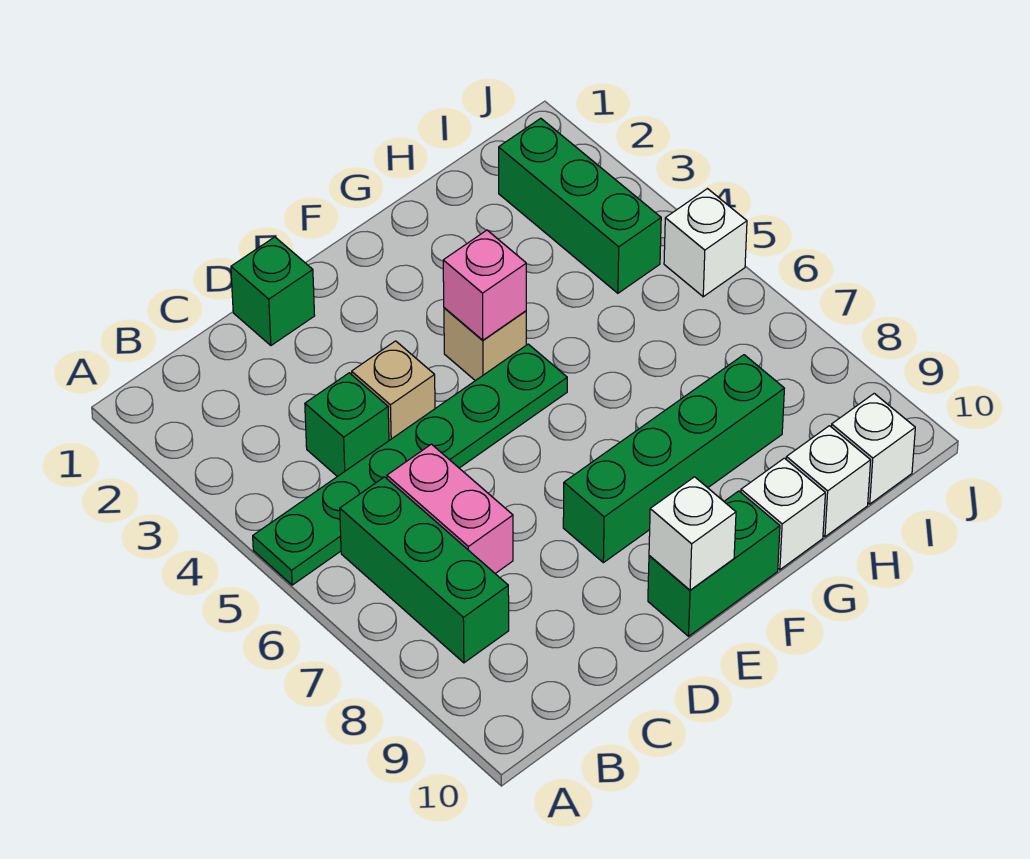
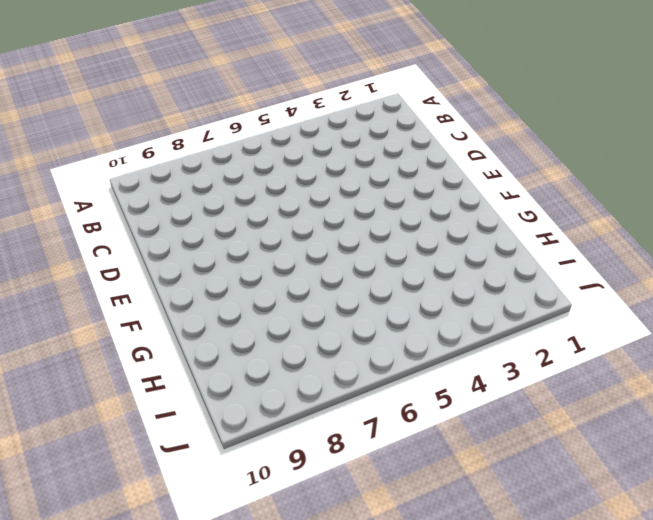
none -> green 1x6 plate [253,344,567,585]
none -> green 1x3 brick [340,477,509,663]
none -> green 1x1 brick [305,373,389,477]

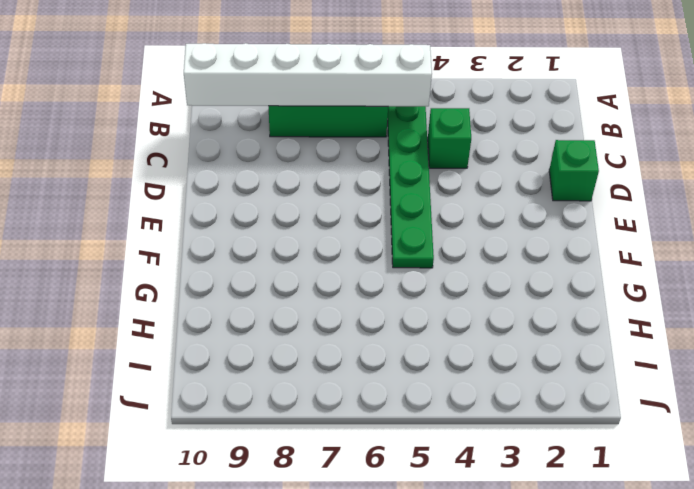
white 1x6 brick [184,43,432,106] -> none
none -> pink 1x2 brick [387,444,513,573]
none -> tan 1x1 brick [352,341,435,440]
none -> green 1x4 brick [563,355,784,563]

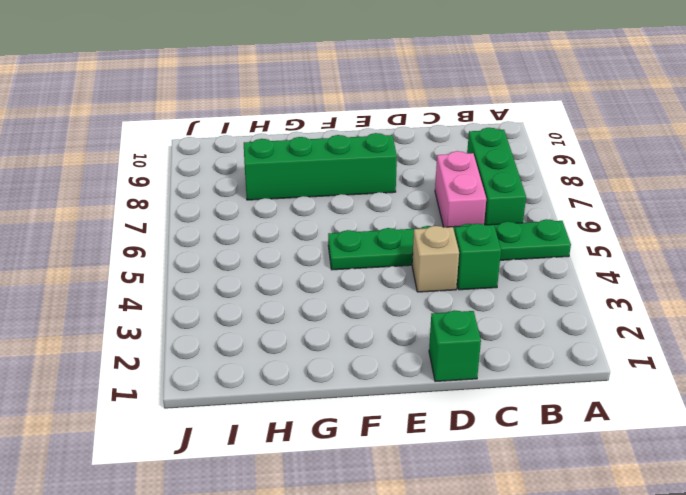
none -> green 1x2 brick [648,491,780,636]
none -> tan 1x1 brick [444,308,526,381]
none -> white 1x1 brick [741,458,825,570]

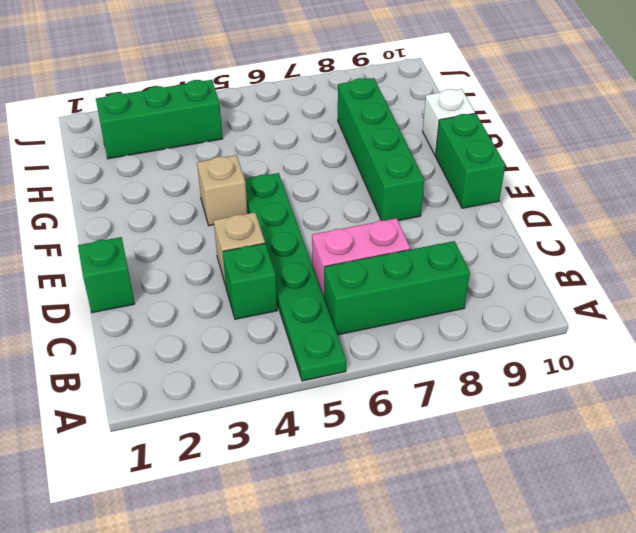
none -> white 1x1 brick [786,426,871,537]
none -> white 1x1 brick [831,393,915,504]
none -> white 1x1 brick [664,189,747,297]

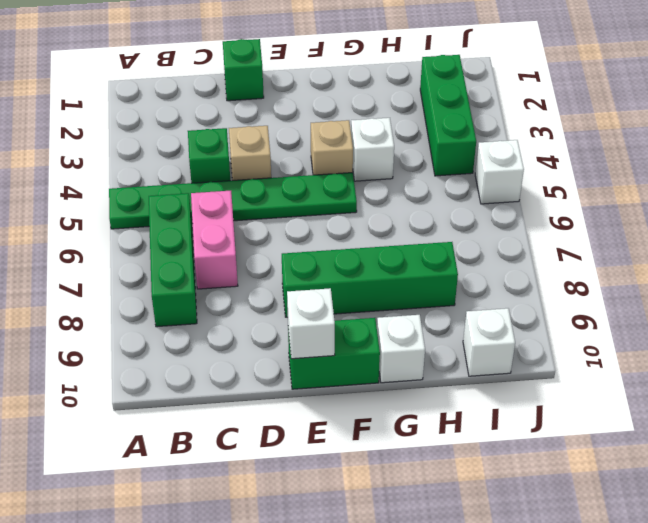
white 1x1 brick [351,118,394,181] -> white 1x1 brick moved to [786,426,871,537]
none -> pink 1x1 brick [443,230,526,340]

